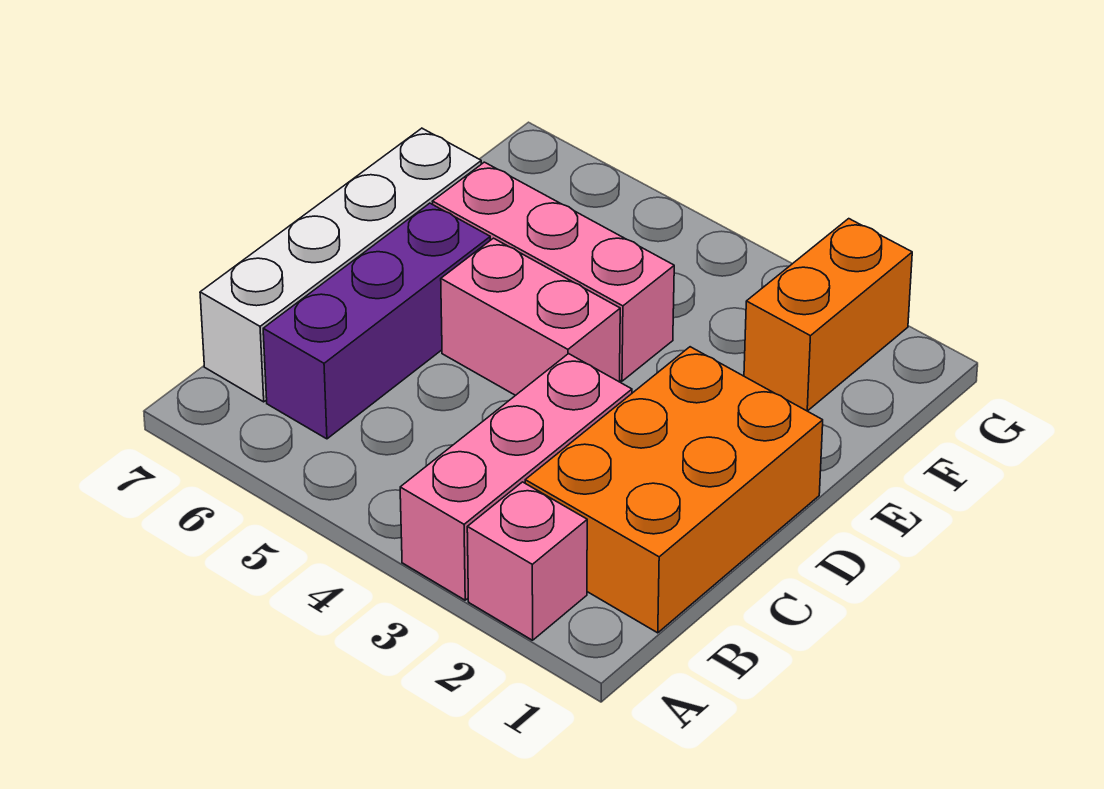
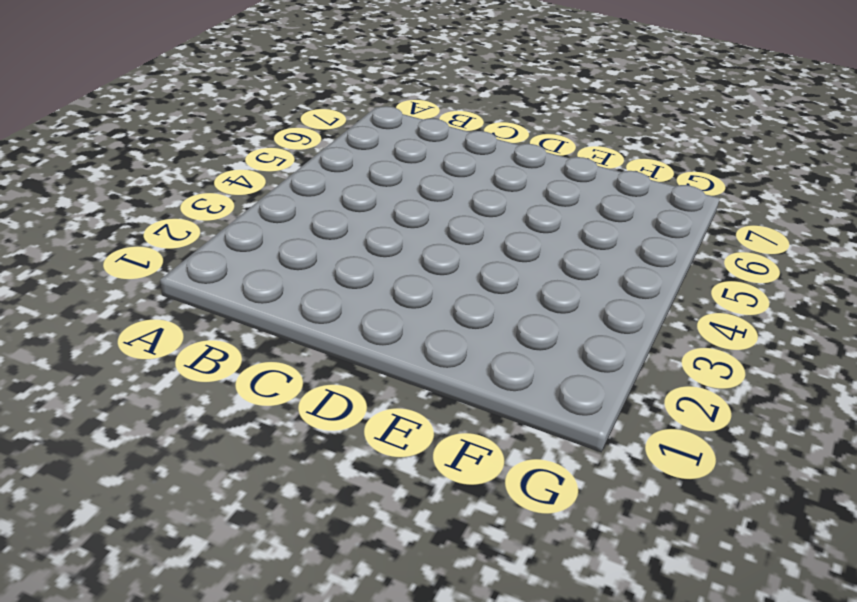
none -> pink 1x1 brick [467,482,587,640]
none -> pink 1x3 brick [400,354,632,600]

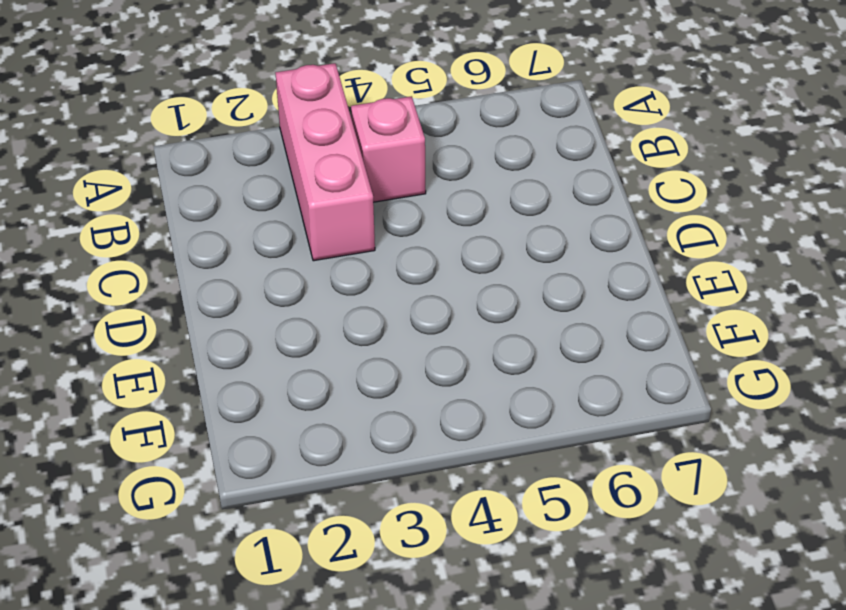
pink 1x1 brick [351,96,426,202] -> pink 1x1 brick moved to [467,482,587,640]
none -> orange 2x3 brick [525,347,823,633]
none -> purple 1x3 brick [263,203,490,439]

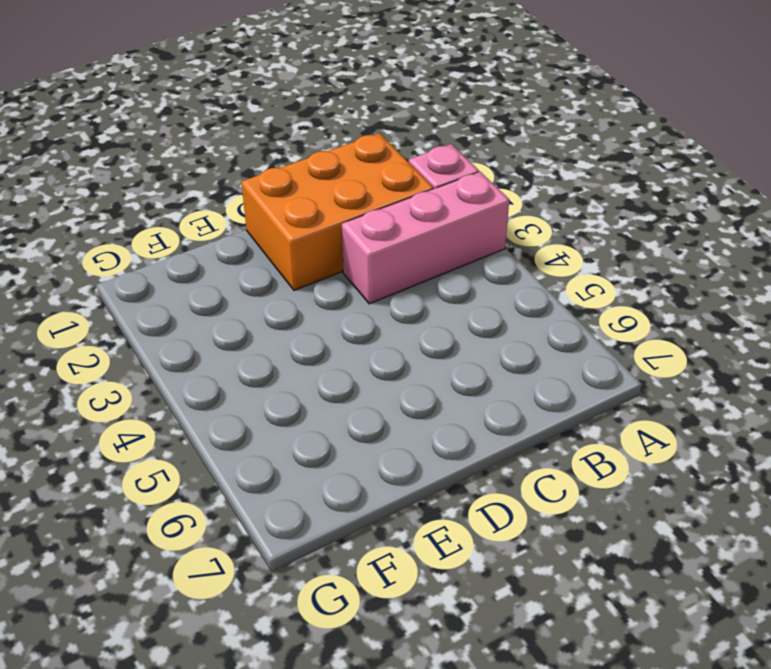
none -> purple 1x3 brick [263,203,490,439]
none -> white 1x4 brick [200,128,481,402]

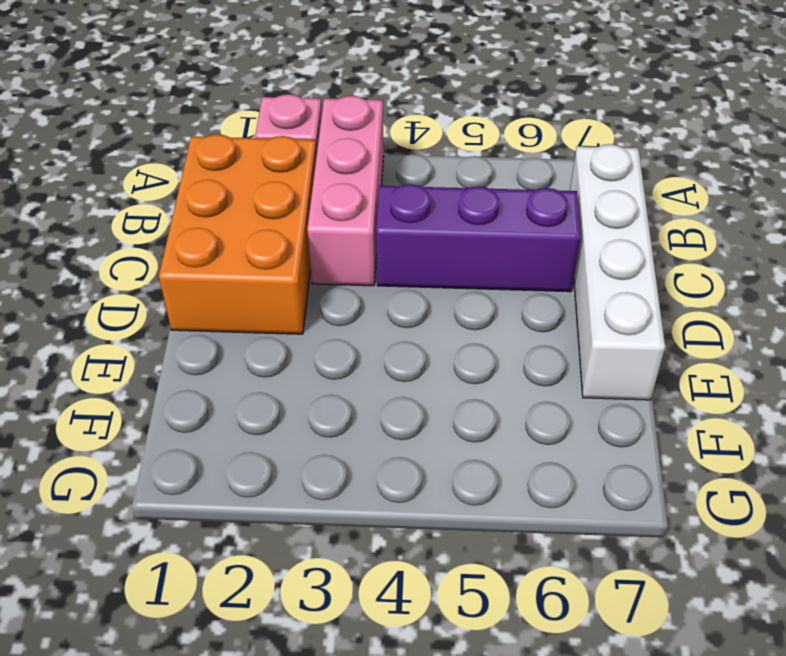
purple 1x3 brick [376,184,581,292] -> purple 1x3 brick turned to [263,203,490,439]
none -> pink 1x2 brick [441,238,620,395]
none -> pink 1x3 brick [432,162,674,381]

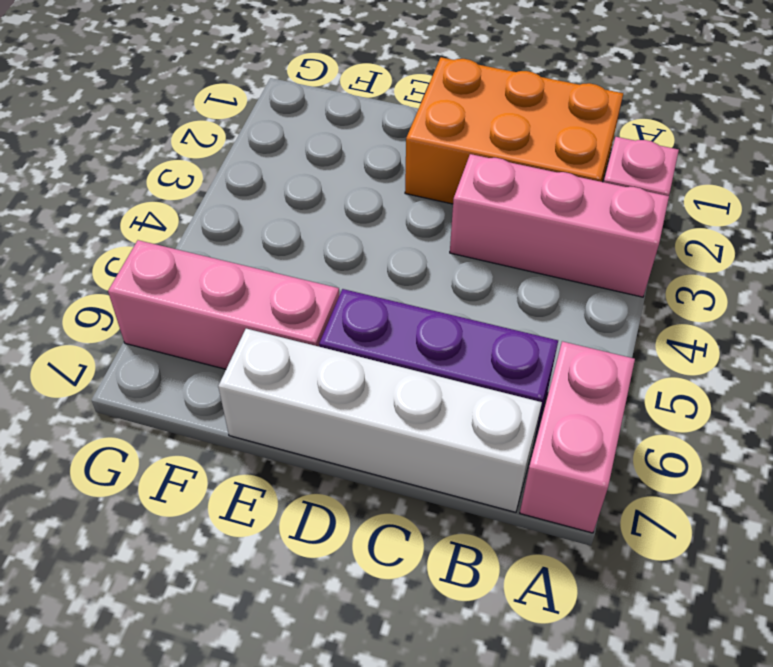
pink 1x2 brick [520,341,635,533] -> pink 1x2 brick moved to [441,238,620,395]
pink 1x3 brick [108,240,339,369] -> pink 1x3 brick turned to [432,162,674,381]
none -> orange 1x2 brick [744,219,912,411]

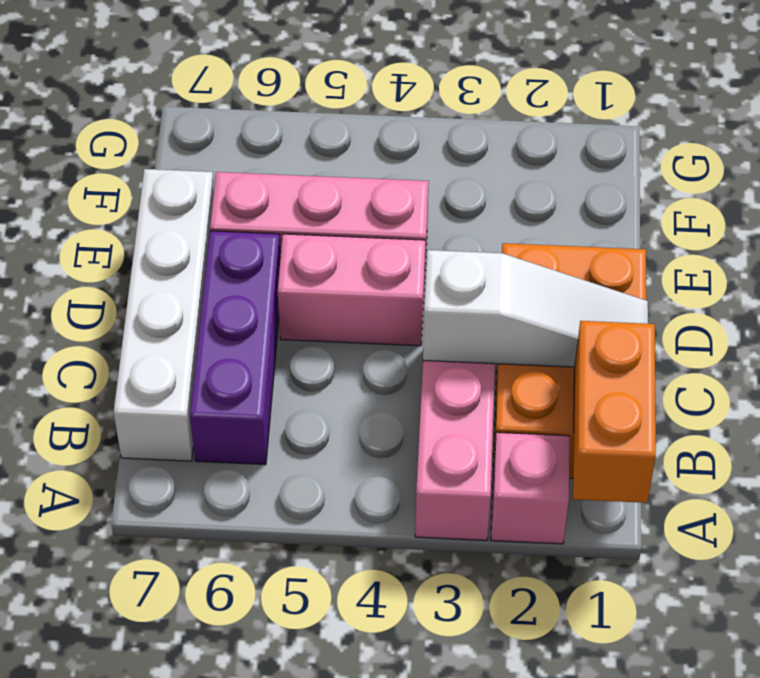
orange 1x2 brick [573,321,656,503] -> orange 1x2 brick moved to [744,219,912,411]
white 1x3 slope [423,250,648,367] -> none

